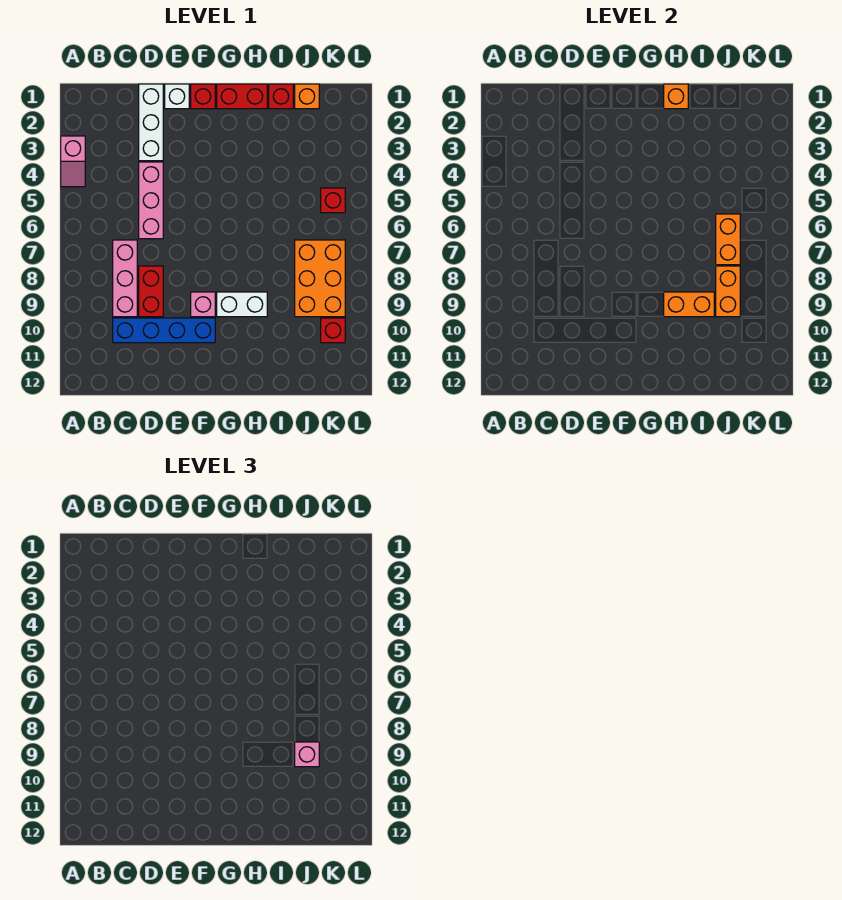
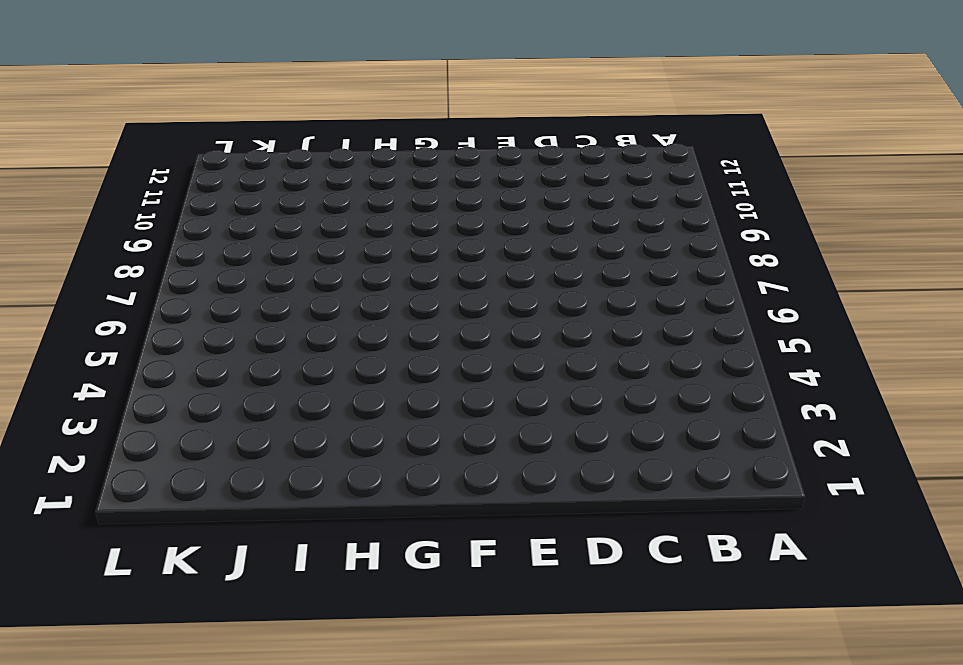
none -> pink 1x2 slope [61,136,85,187]
none -> pink 1x3 brick [113,240,137,317]
none -> blue 1x4 brick [113,318,215,343]

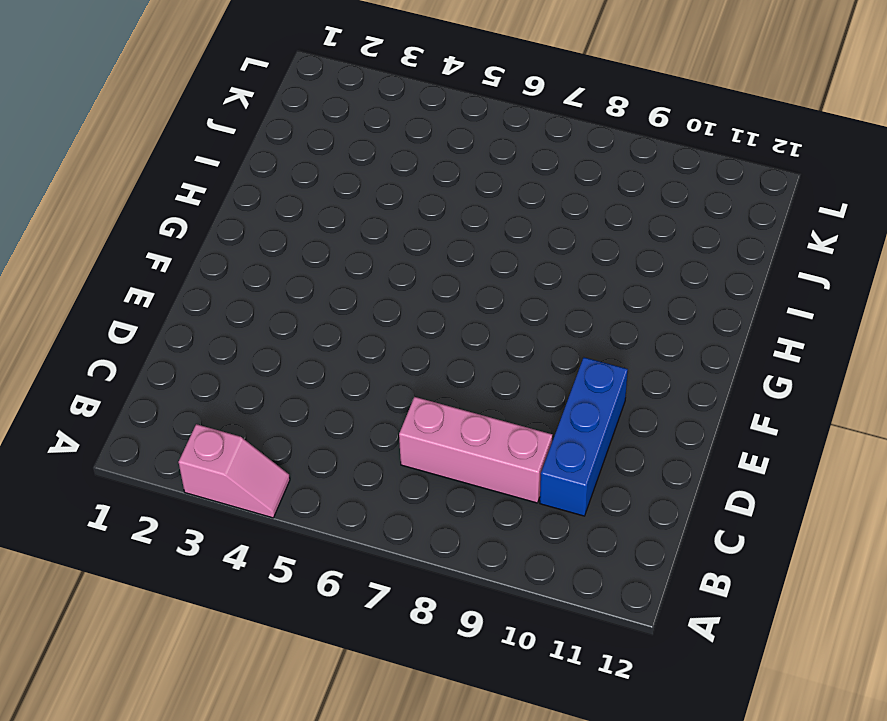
blue 1x3 brick [540,357,628,516] -> blue 1x4 brick [113,318,215,343]
none -> white 1x3 brick [139,84,163,161]
none -> pink 1x3 brick [139,162,163,239]
none -> red 1x2 brick [139,266,163,317]

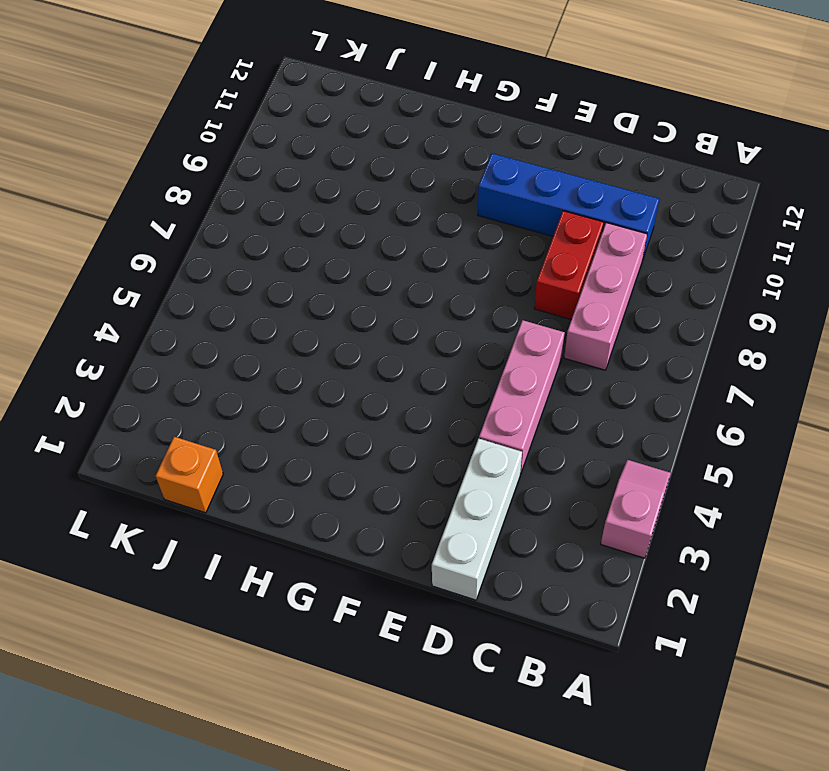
none -> white 1x1 brick [165,84,189,109]
none -> red 1x1 brick [191,84,215,109]
none -> pink 1x1 brick [191,292,215,317]

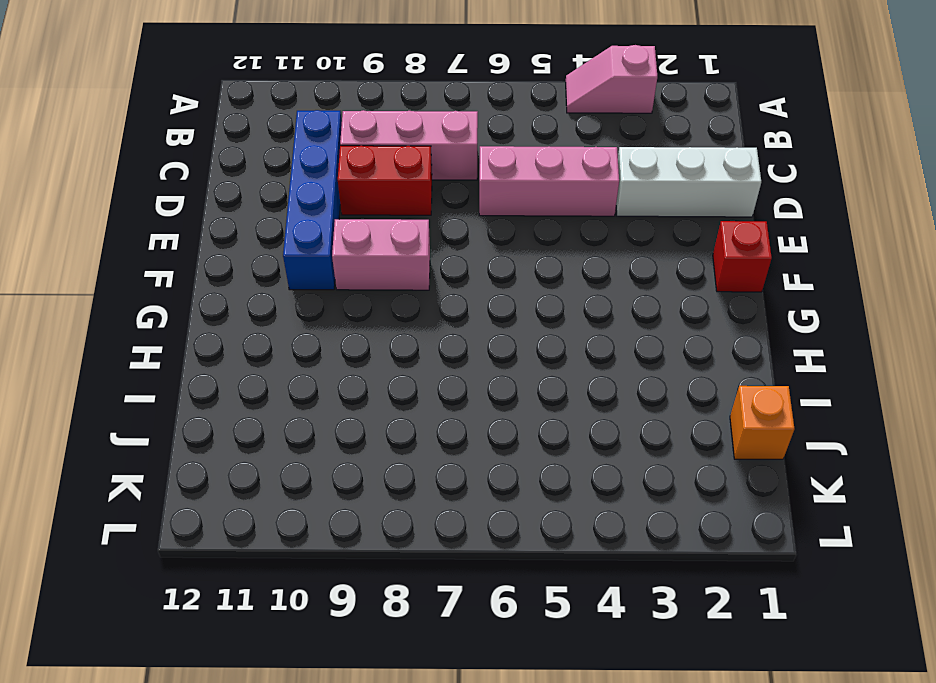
pink 1x2 brick [332,219,430,290] -> pink 1x1 brick [191,292,215,317]
none -> white 1x1 brick [165,84,189,109]
none -> red 1x2 brick [217,84,267,109]
none -> white 1x2 brick [217,292,267,317]

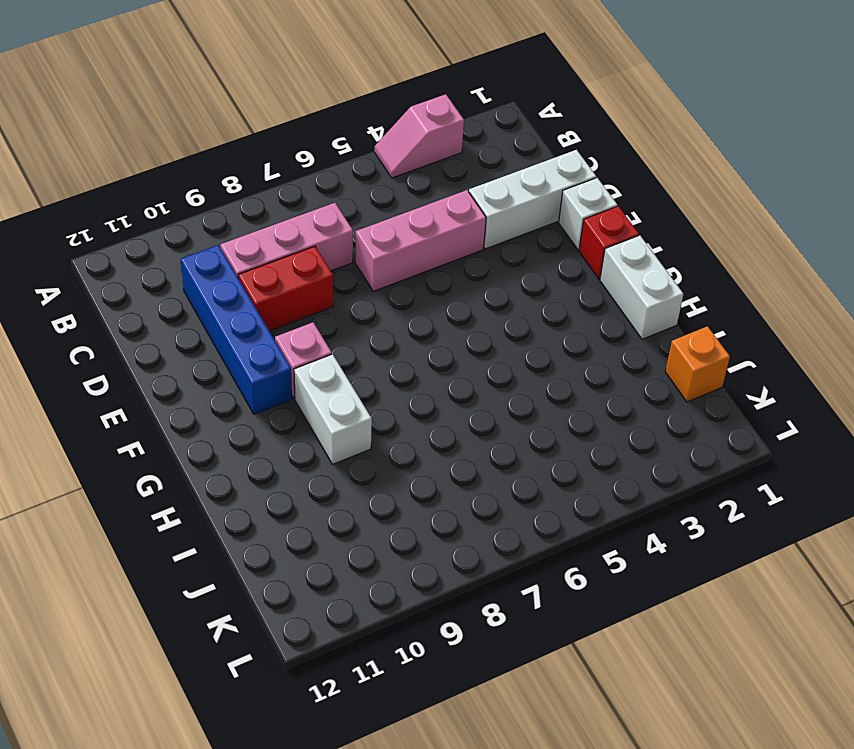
white 1x2 brick [600,235,683,339] -> red 1x2 brick [217,84,267,109]
none -> red 1x1 brick [269,84,293,109]
none -> orange 2x3 brick [295,240,345,317]
none -> red 1x1 brick [321,188,345,213]

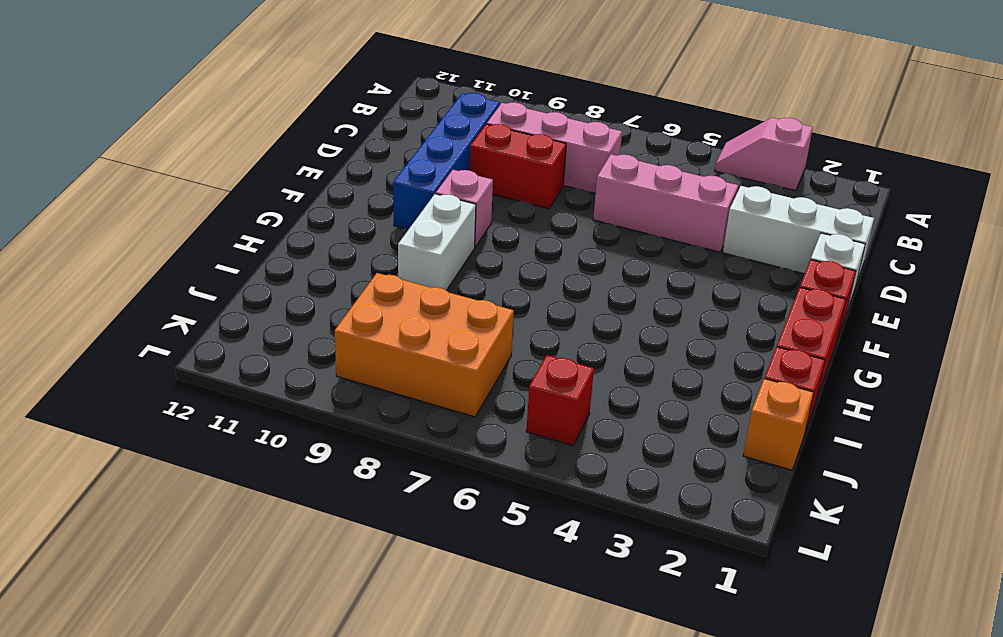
none -> red 1x1 brick [321,318,345,343]
none -> orange 1x1 brick [664,84,688,109]
none -> orange 1x2 brick [664,292,714,317]

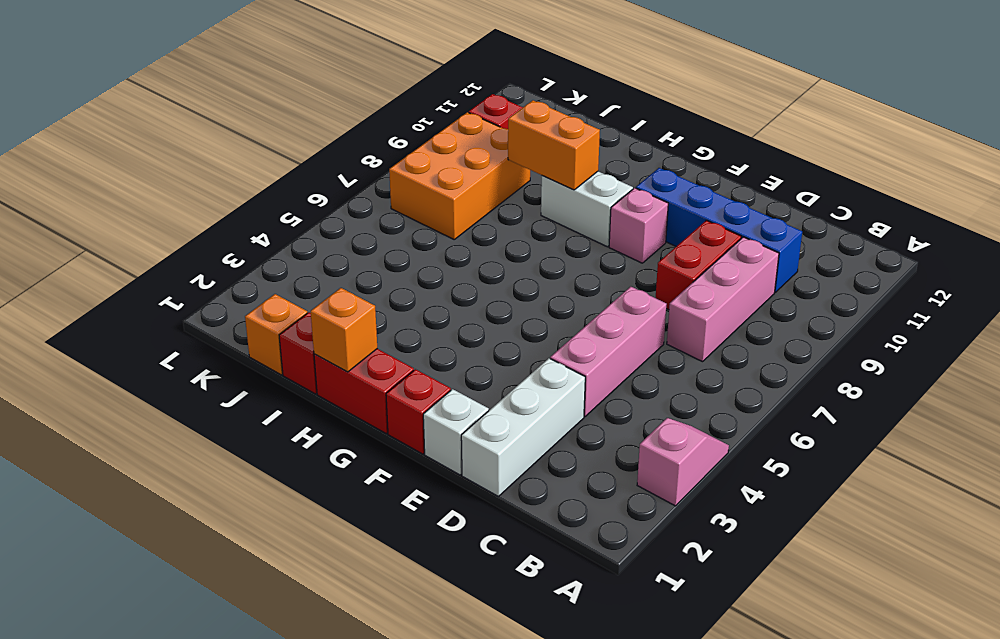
none -> red 1x1 brick [321,188,345,213]
none -> orange 1x2 brick [716,214,740,265]
none -> orange 1x2 brick [716,266,740,317]

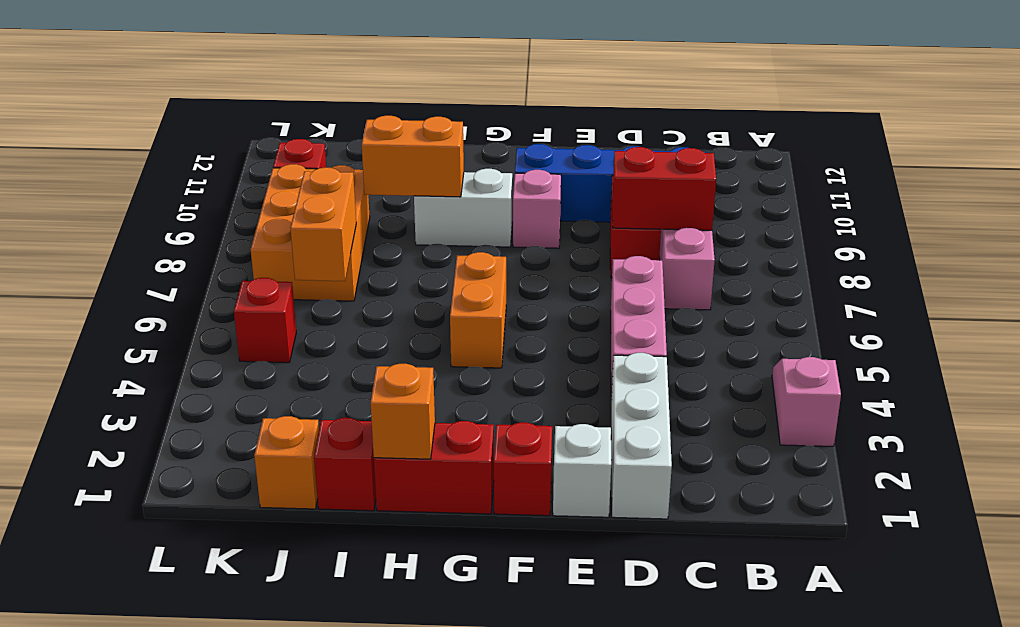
red 1x2 brick [612,147,716,230] -> none
orange 1x2 brick [450,252,506,368] -> orange 1x2 brick moved to [716,266,740,317]
none -> pink 1x1 brick [295,742,319,767]

